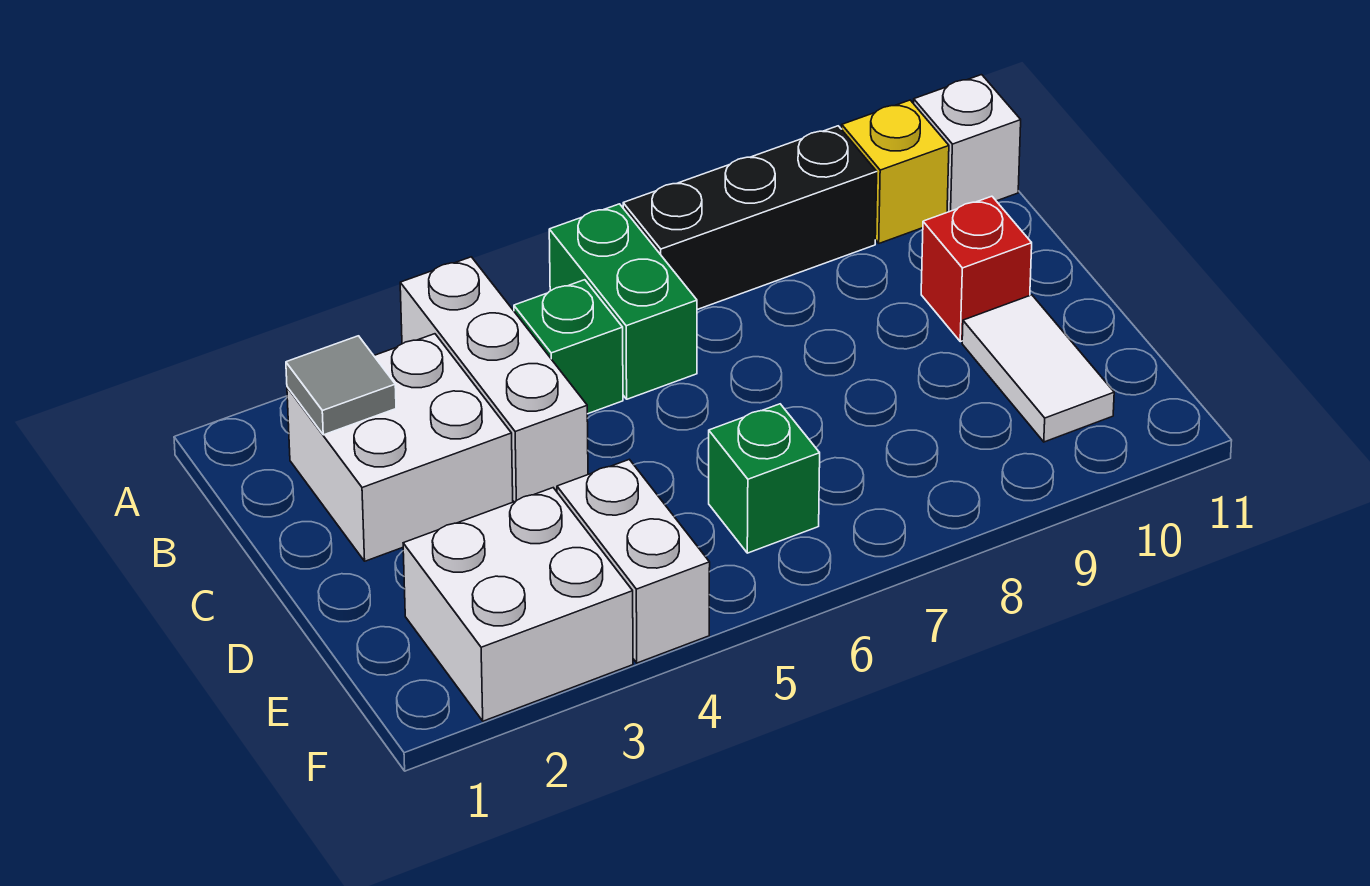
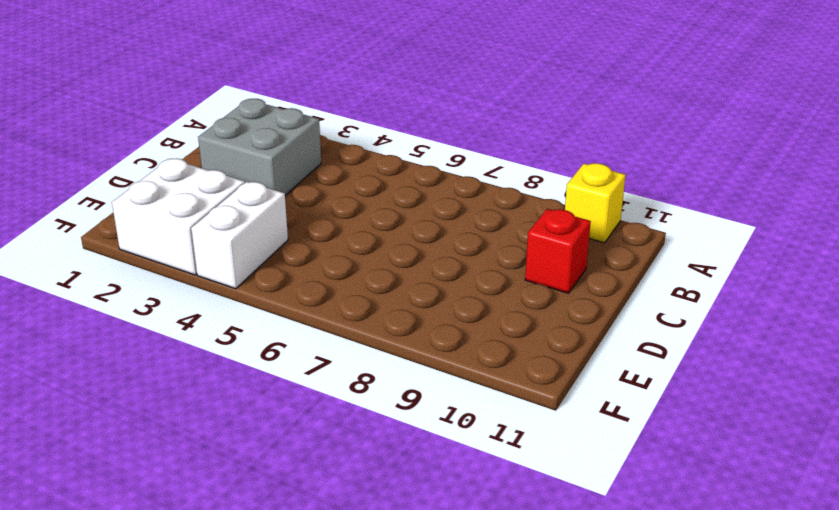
grey 2x2 brick [198,99,321,195] -> white 2x2 brick [287,334,513,561]
none -> white 1x3 brick [400,257,588,502]
none -> green 1x2 brick [549,204,697,399]
none -> black 1x3 brick [623,126,877,310]

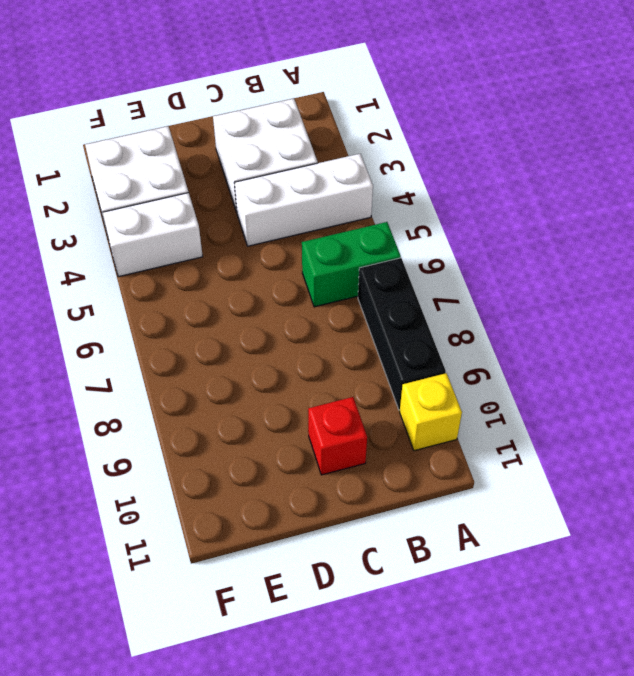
none -> white 1x1 brick [914,75,1021,212]
none -> green 1x1 brick [514,280,623,414]
none -> white 1x2 tile [962,295,1114,442]

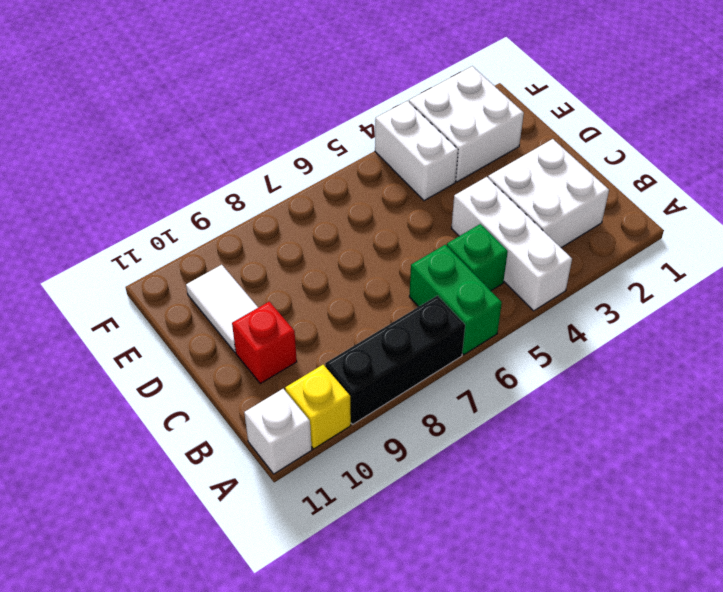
none -> green 1x1 brick [709,404,820,553]
none -> grey 1x1 tile [286,336,396,435]

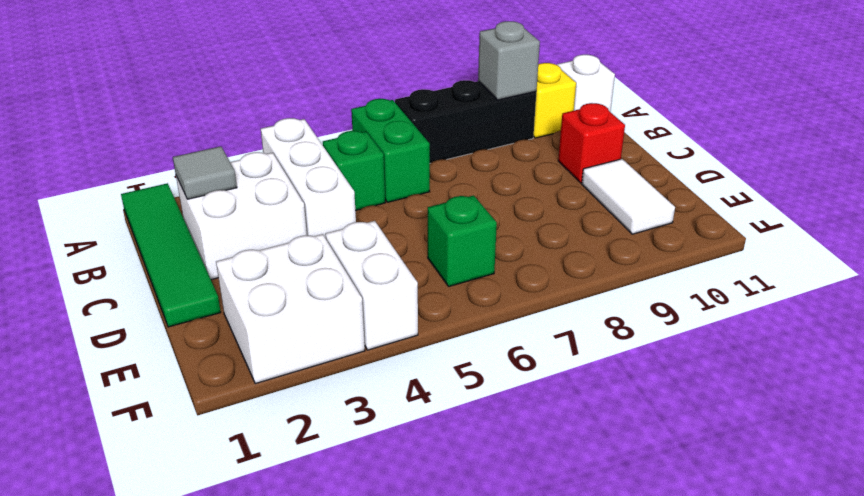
green 1x4 tile [121,183,221,327] -> none
grey 1x1 brick [478,21,540,100] -> none

